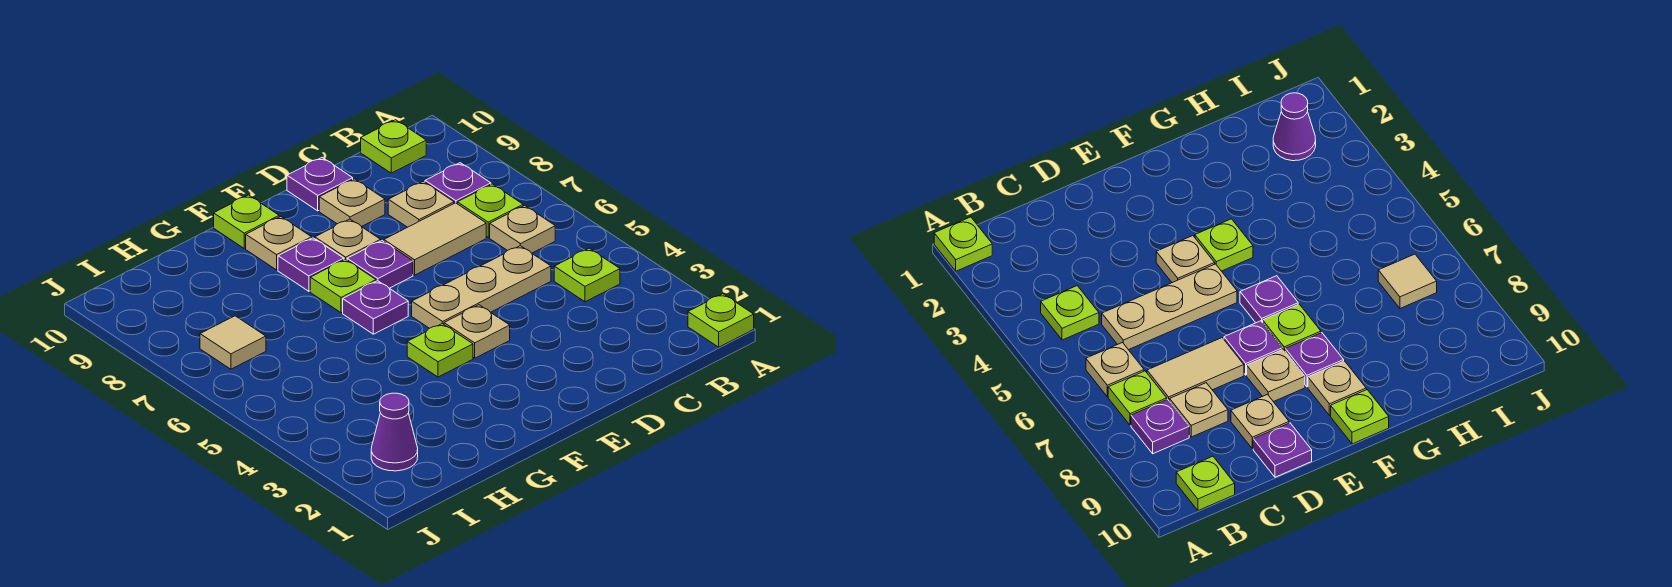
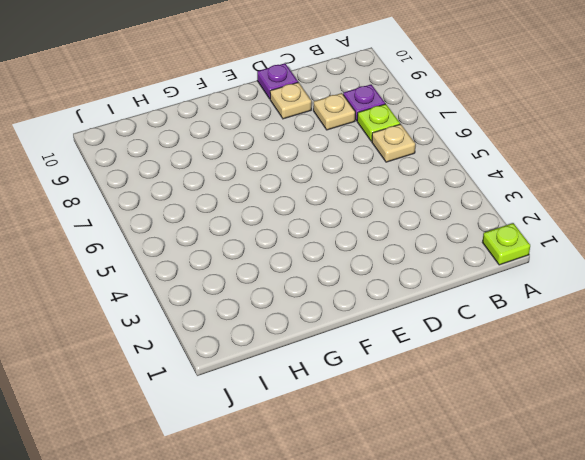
none -> lime 1x1 plate [554,248,620,302]
none -> lime 1x1 plate [361,120,426,173]
none -> tan 1x3 plate [412,246,551,328]

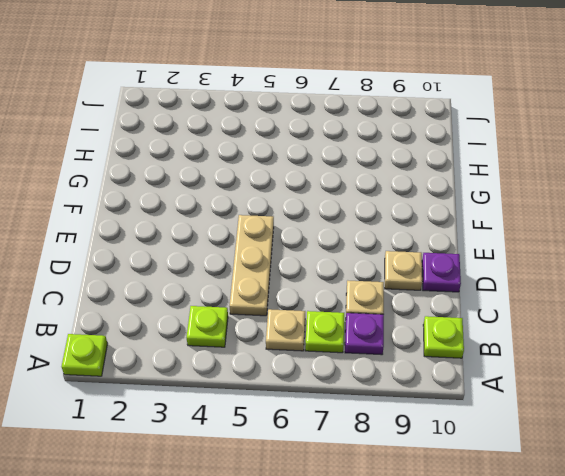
none -> tan 1x2 tile [384,203,486,275]
none -> tan 1x1 plate [444,305,510,358]
none -> purple 1x1 plate [347,241,413,288]

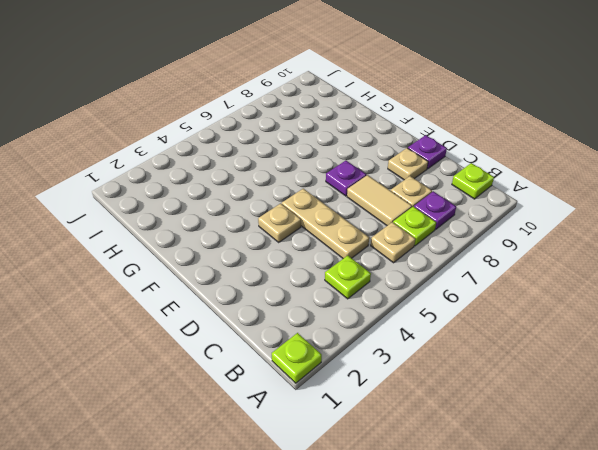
none -> tan 1x1 plate [315,219,381,260]
none -> lime 1x1 plate [407,324,473,377]
none -> purple 1x1 plate [343,281,408,334]

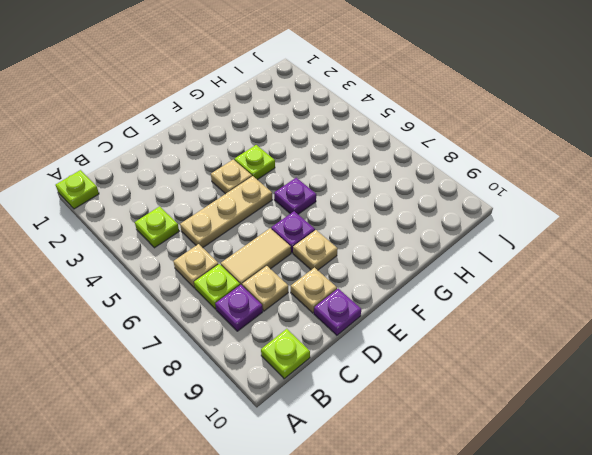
none -> lime 1x1 plate [310,259,376,313]
none -> purple 1x1 plate [278,238,344,291]
none -> tan 1x1 plate [246,217,312,270]

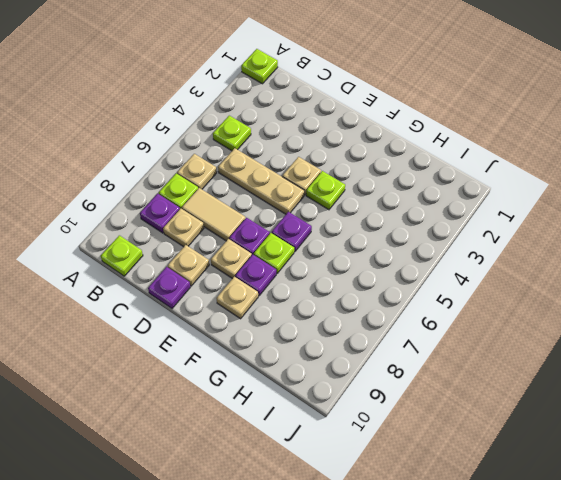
none -> lime 1x1 plate [214,195,279,248]
none -> purple 1x1 cone [371,393,418,471]
none -> tan 1x1 tile [200,316,266,369]

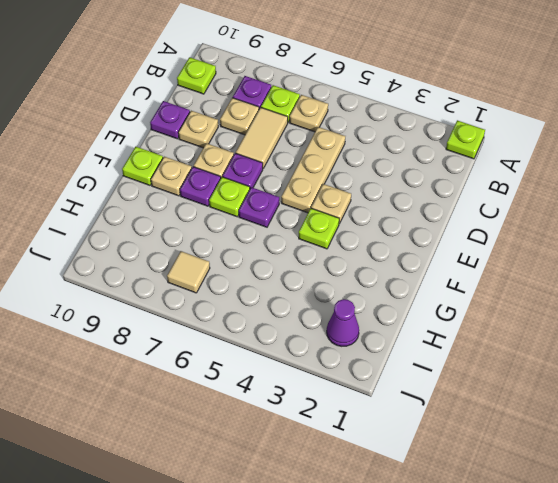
none -> lime 1x1 plate [554,248,620,302]

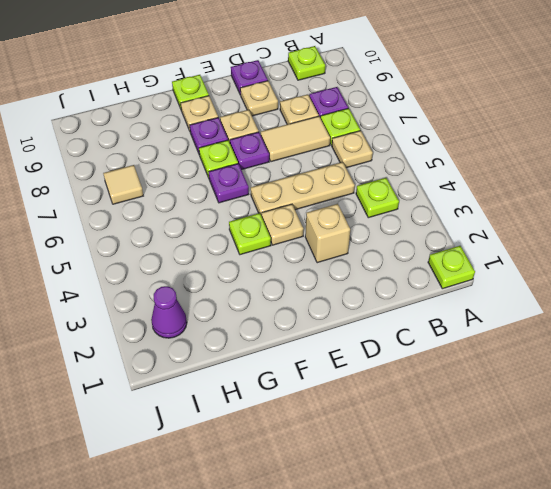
tan 1x1 brick [305,204,350,263] -> none

